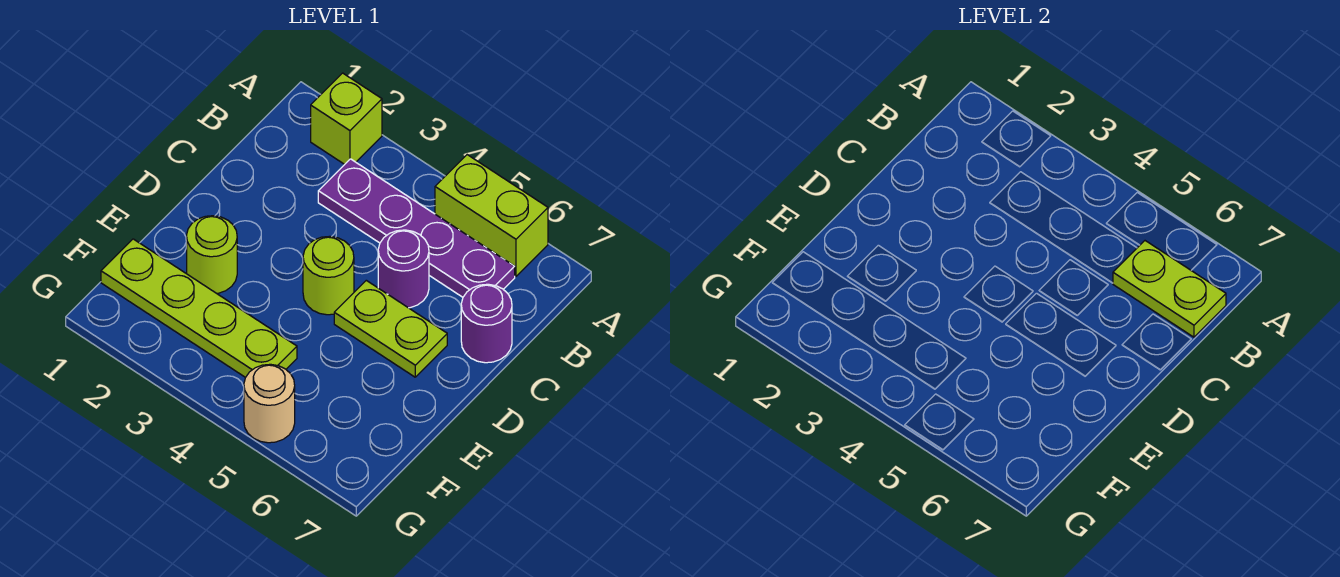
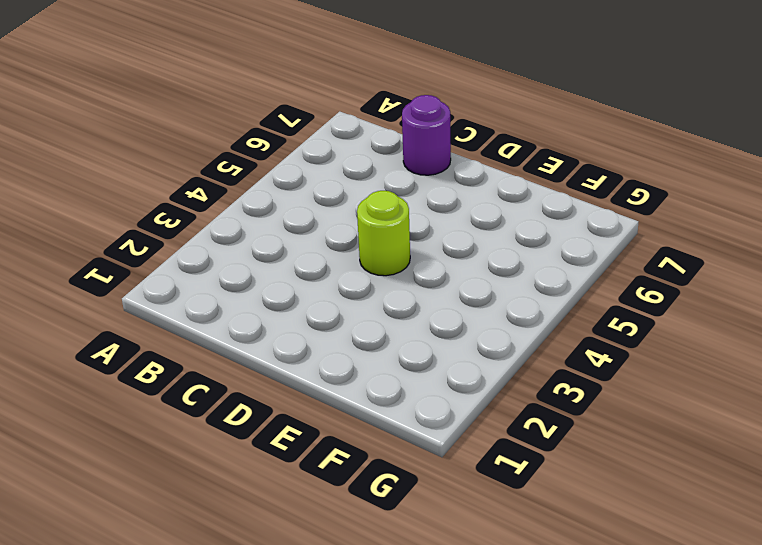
none -> lime 1x1 brick [311,73,382,164]
none -> lime 1x2 brick [435,155,548,276]

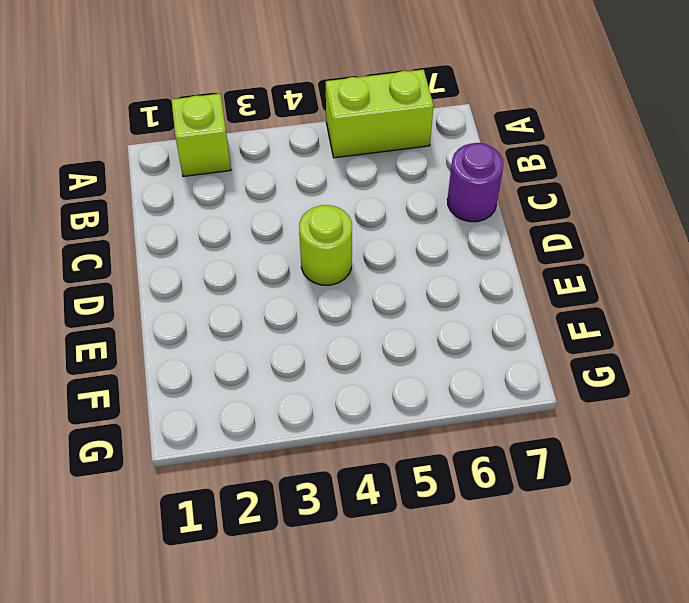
none -> purple 1x4 plate [318,159,515,297]
none -> purple 1x1 round brick [378,230,429,308]

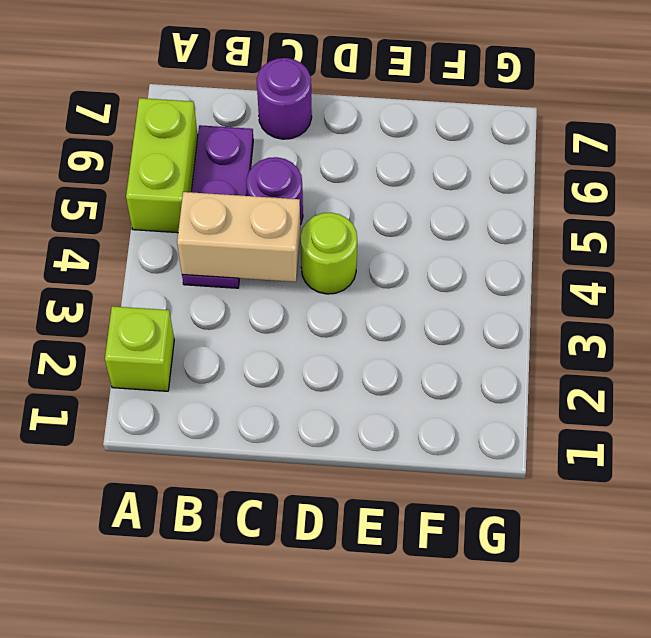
purple 1x3 plate [182,125,253,288] -> purple 1x4 plate [318,159,515,297]
tan 1x2 brick [177,192,300,282] -> none
none -> lime 1x2 plate [334,280,447,377]
none -> lime 1x1 round brick [187,216,237,293]

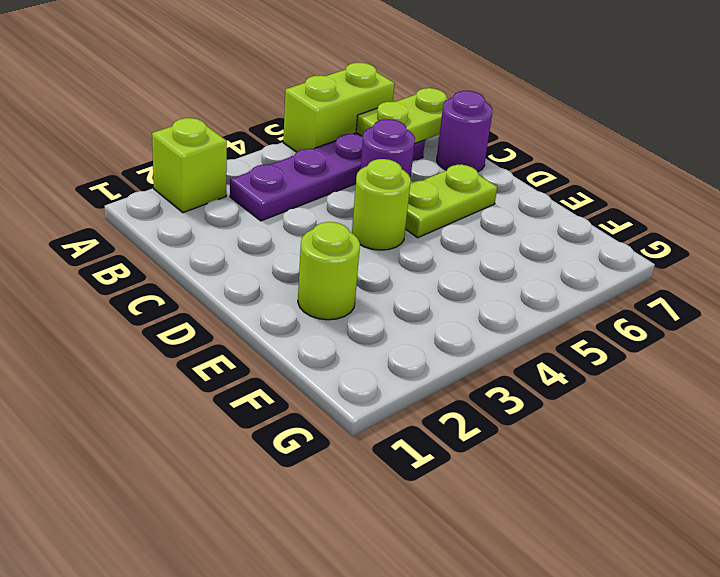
none -> lime 1x4 plate [101,239,297,378]
none -> tan 1x1 round brick [244,364,295,443]

